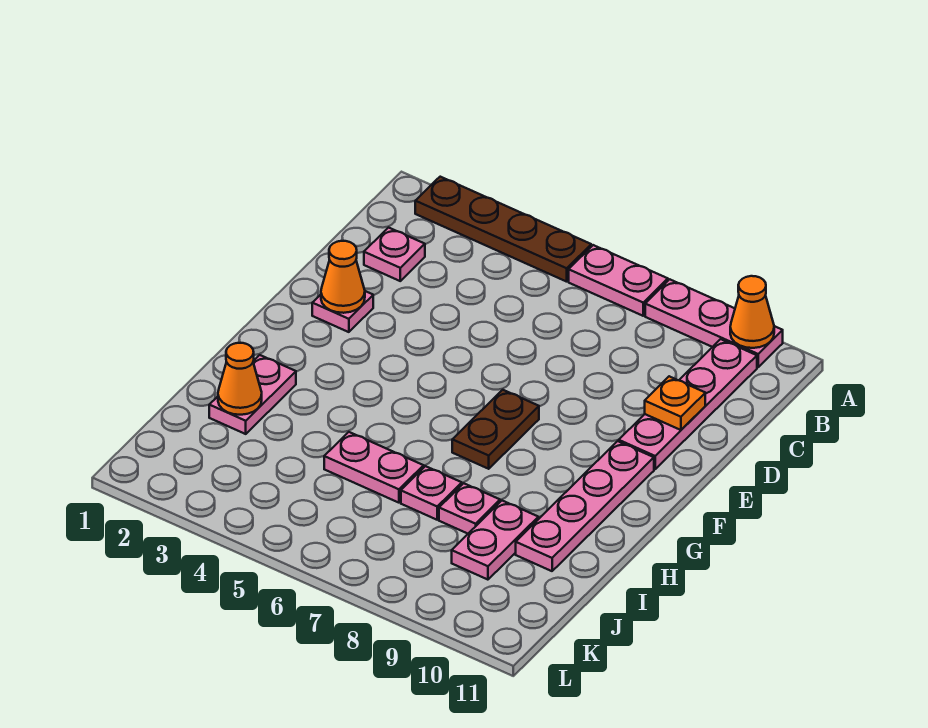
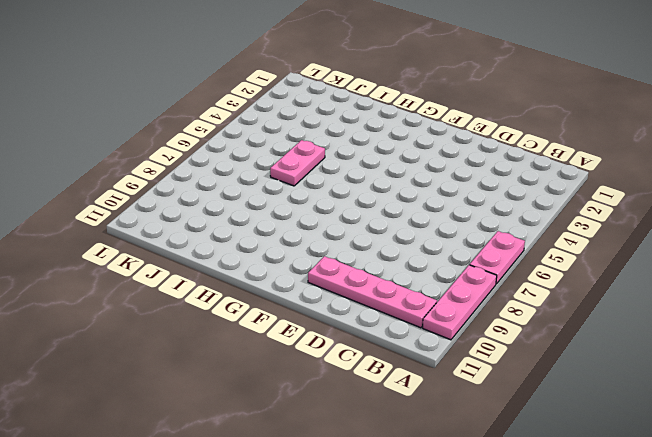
none -> brown 1x4 plate [415,177,591,282]
none -> pink 1x1 plate [364,228,425,281]
none -> pink 1x1 plate [312,291,373,332]

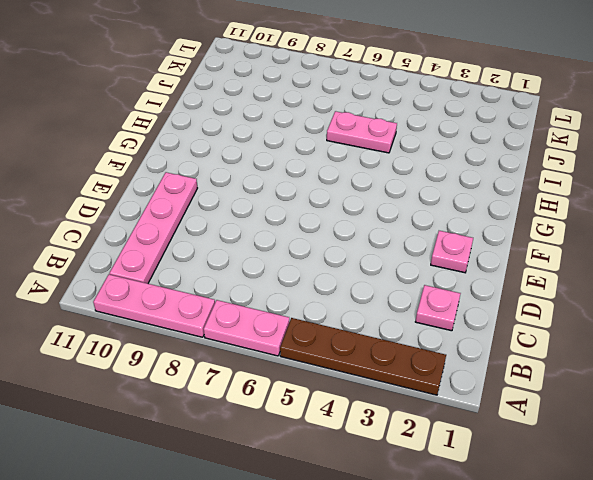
none -> brown 1x2 plate [452,390,539,469]
none -> pink 1x4 plate [516,441,654,571]
none -> pink 1x2 plate [209,355,296,434]

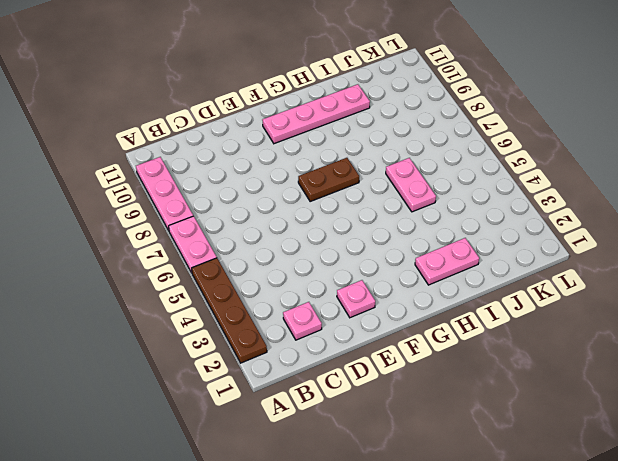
none -> pink 1x4 plate [619,339,757,469]
none -> pink 1x1 plate [401,466,462,520]
none -> pink 1x1 plate [439,483,500,534]

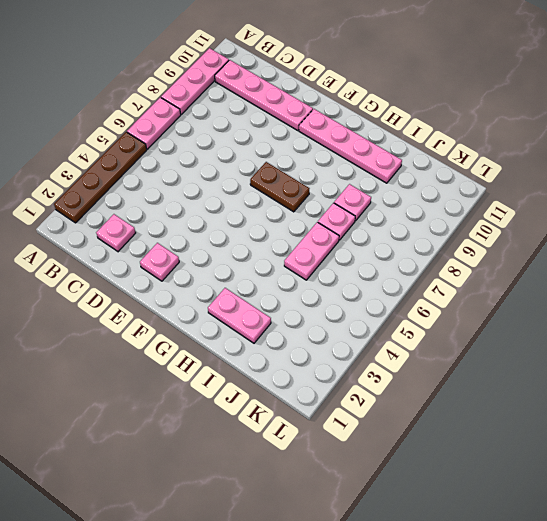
none -> pink 1x2 plate [452,501,538,580]
none -> orange 1x1 cone [730,276,774,348]
none -> orange 1x1 plate [645,376,705,430]

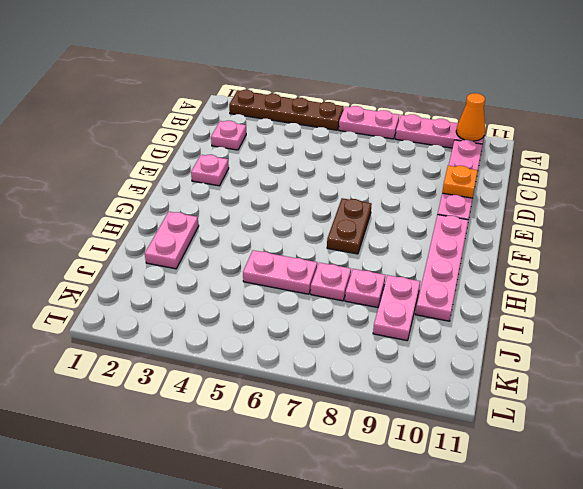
none -> orange 1x1 cone [321,241,365,313]
none -> orange 1x1 cone [218,343,262,415]

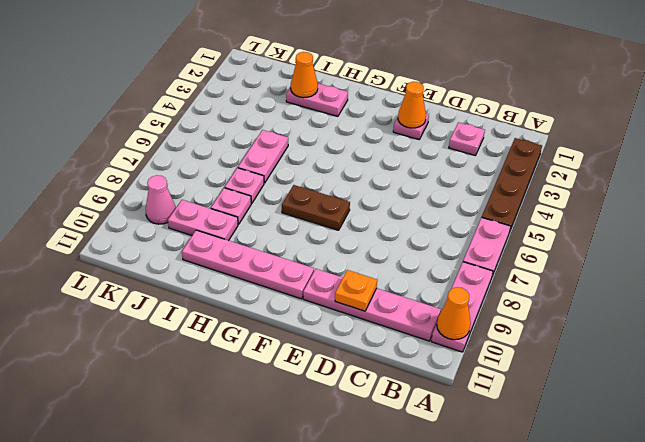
pink 1x1 cone [146,175,176,224] -> none

